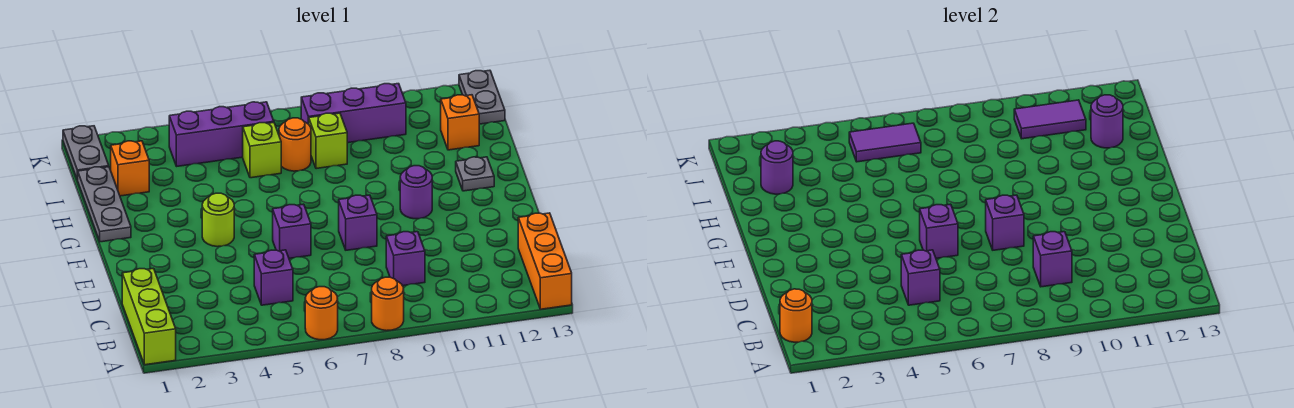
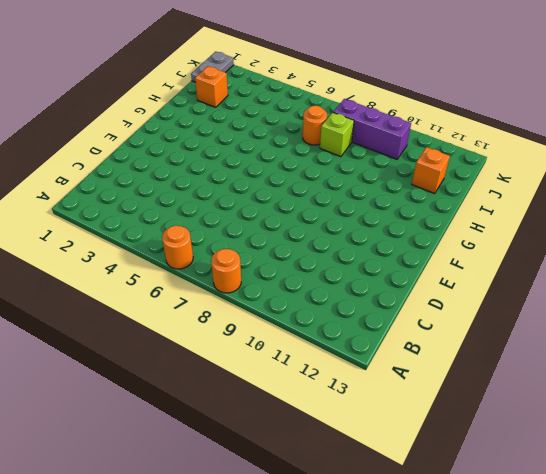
none -> lime 1x3 brick [122,269,176,365]
none -> orange 1x3 brick [518,213,572,309]
none -> purple 1x1 brick [254,250,293,305]
none -> purple 1x1 brick [386,232,425,286]

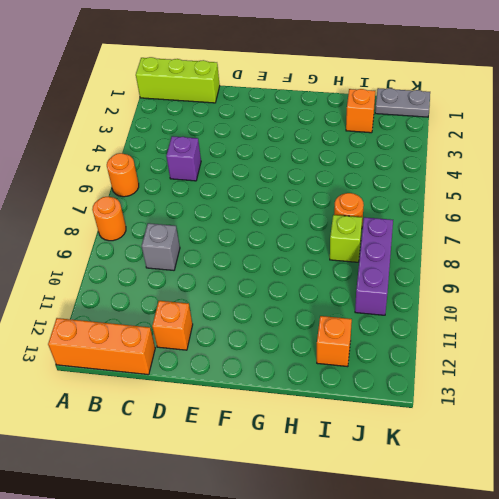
grey 1x1 brick [142,223,180,270] -> purple 1x1 brick [386,232,425,286]
orange 1x1 brick [152,301,193,350] -> none
none -> purple 1x1 brick [273,204,311,258]
none -> purple 1x1 brick [339,195,377,250]
none -> lime 1x1 round brick [202,193,234,247]
none -> purple 1x1 round brick [400,166,432,219]

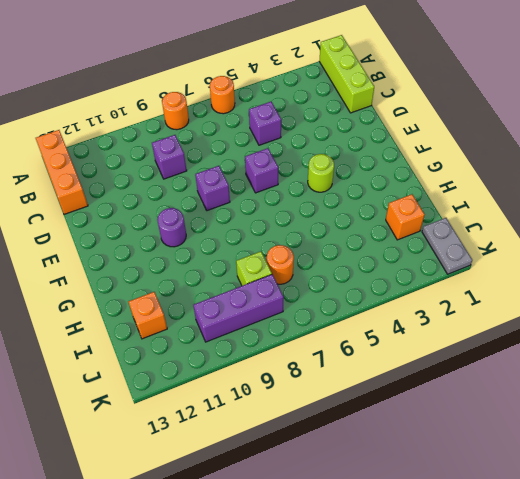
none -> grey 1x3 plate [78,167,131,242]
none -> grey 1x1 plate [456,157,494,191]
none -> lime 1x1 brick [243,123,281,178]
none -> purple 1x3 brick [169,102,274,166]

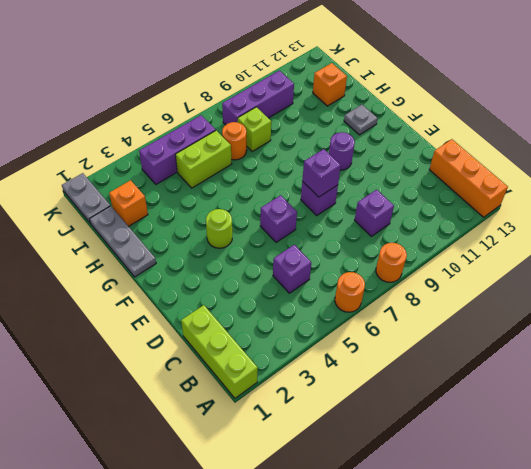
lime 1x2 brick [175,130,232,188] -> lime 1x1 brick [243,123,281,178]
none -> grey 1x2 plate [459,70,505,124]
none -> orange 1x1 round brick [780,289,812,342]
none -> purple 1x1 brick [901,250,940,305]
none -> purple 1x1 brick [1033,232,1072,287]

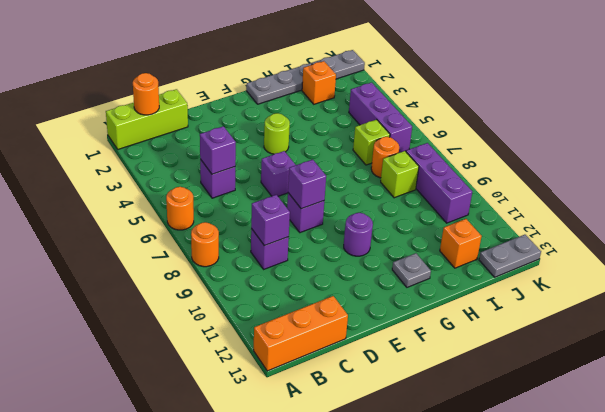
none -> purple 1x1 brick [920,204,958,258]
none -> purple 1x1 round brick [761,141,793,194]
none -> purple 1x1 round brick [1091,95,1123,148]
none -> purple 1x2 tile [849,123,921,162]

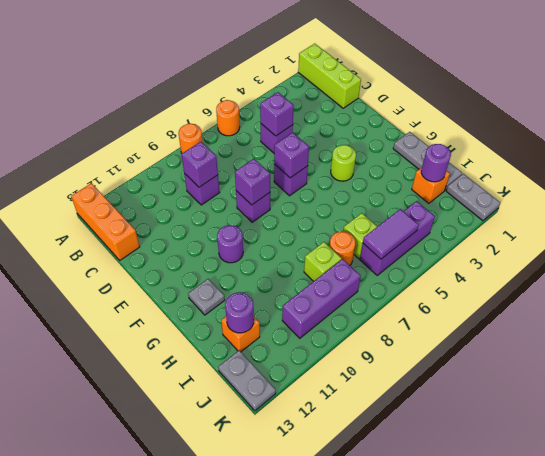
none -> orange 1x1 round brick [780,289,812,342]
none -> purple 1x2 tile [1014,100,1086,139]

